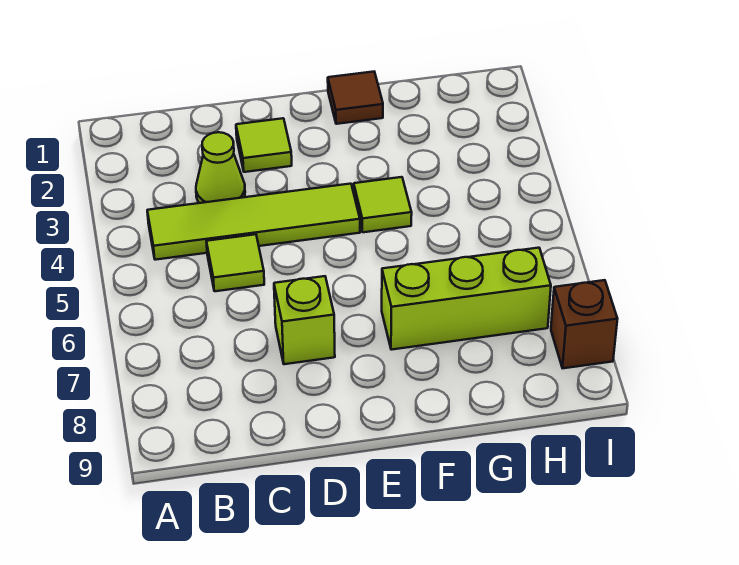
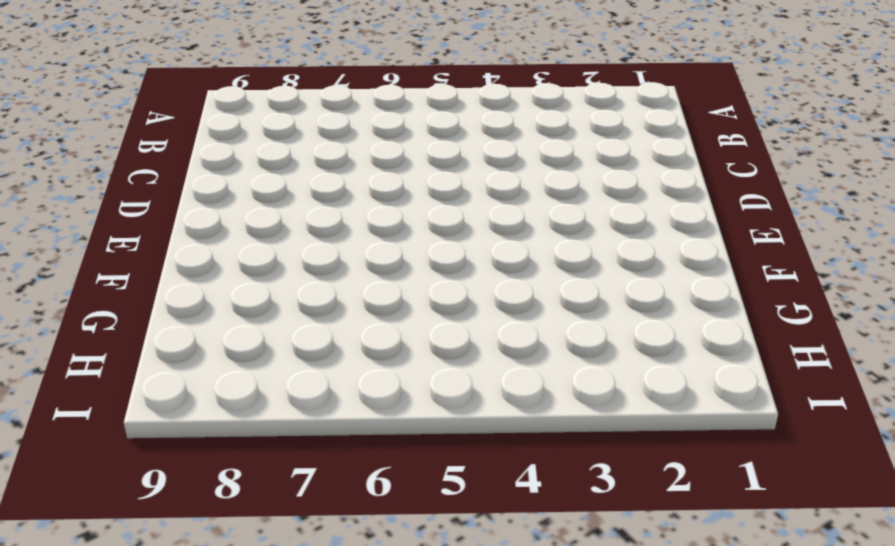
none -> lime 1x4 tile [147,184,360,260]
none -> lime 1x1 cone [196,132,245,203]

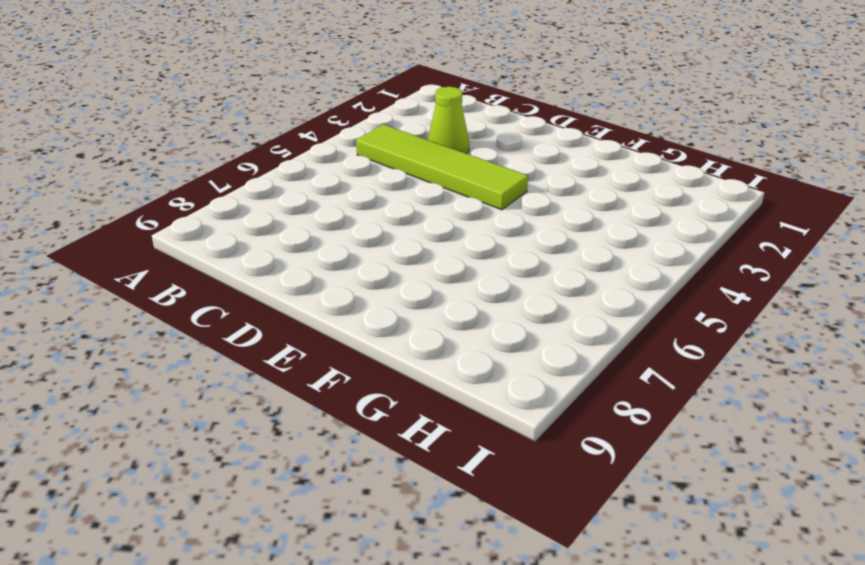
none -> lime 1x1 tile [206,234,264,291]
none -> lime 1x1 tile [236,118,292,172]

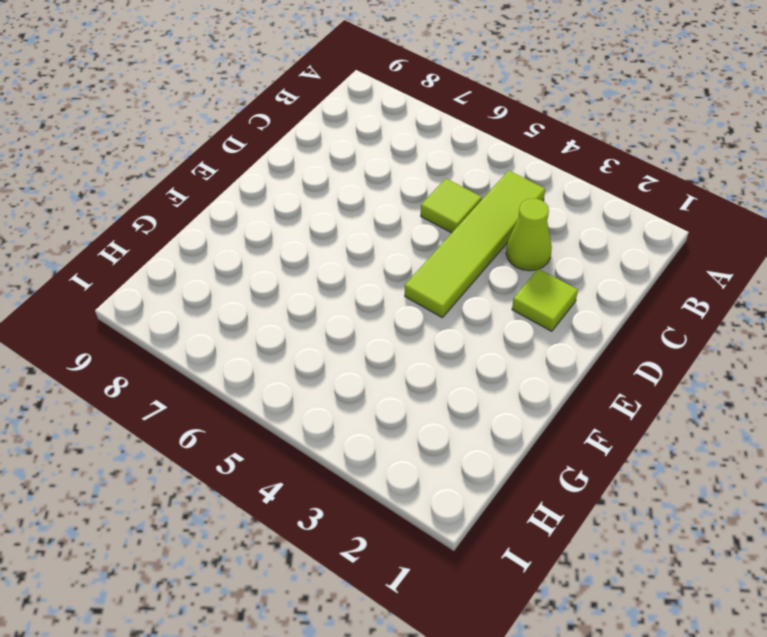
none -> lime 1x1 brick [274,276,335,364]
none -> brown 1x1 tile [328,72,383,124]

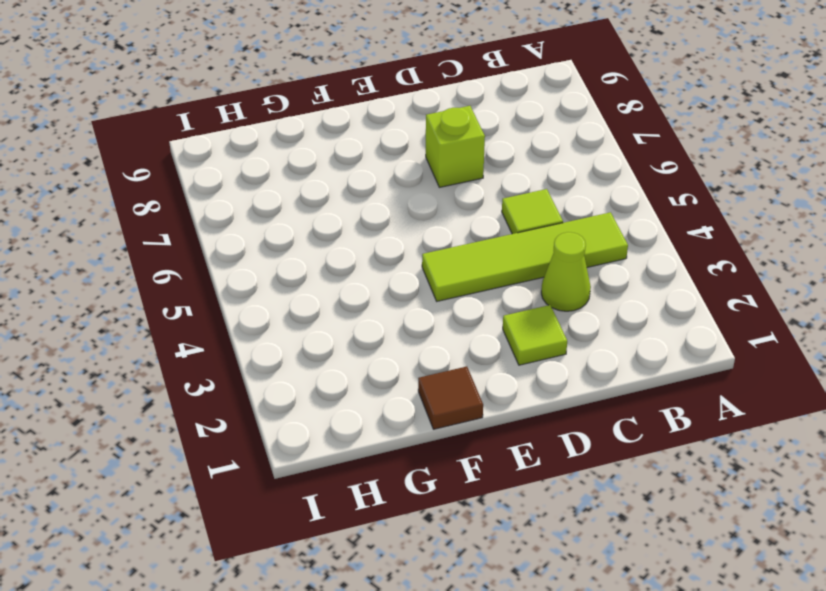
none -> lime 1x1 tile [354,177,412,232]
none -> lime 1x3 brick [382,248,551,350]

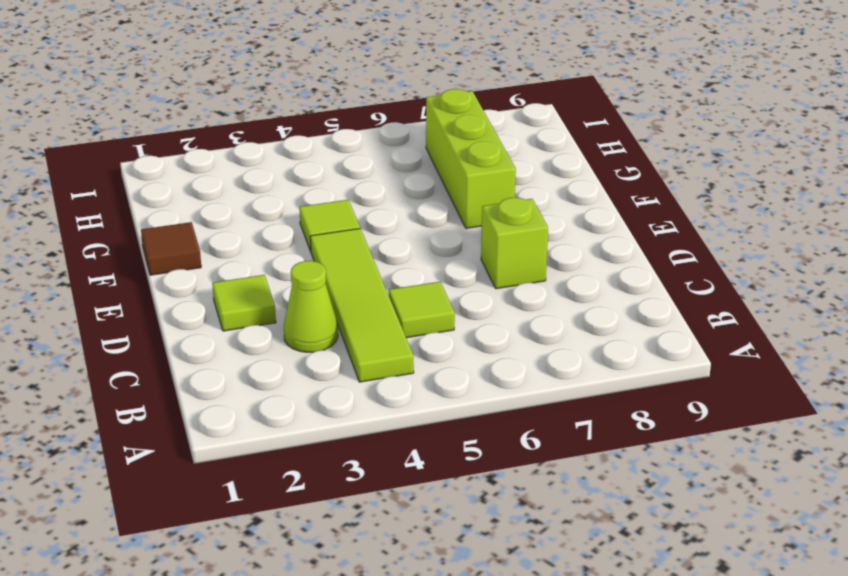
none -> brown 1x1 brick [551,280,617,368]

